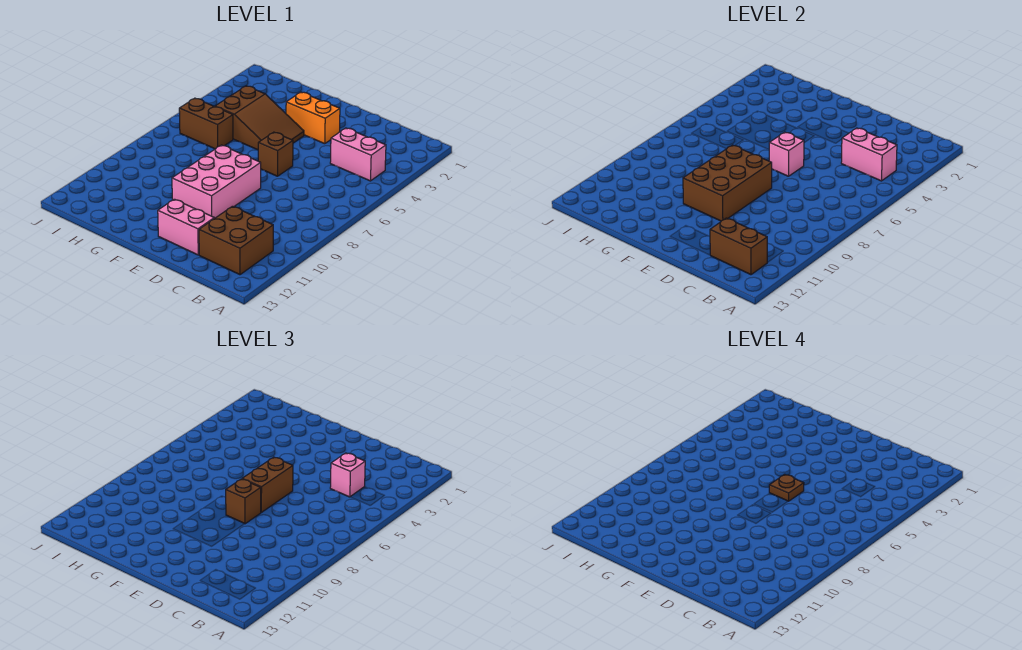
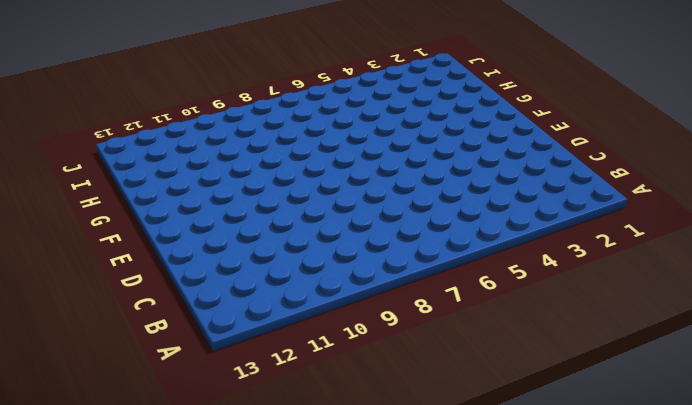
none -> pink 1x2 brick [330,128,386,181]
none -> brown 2x2 brick [199,206,273,275]
none -> pink 1x2 brick [158,199,214,255]

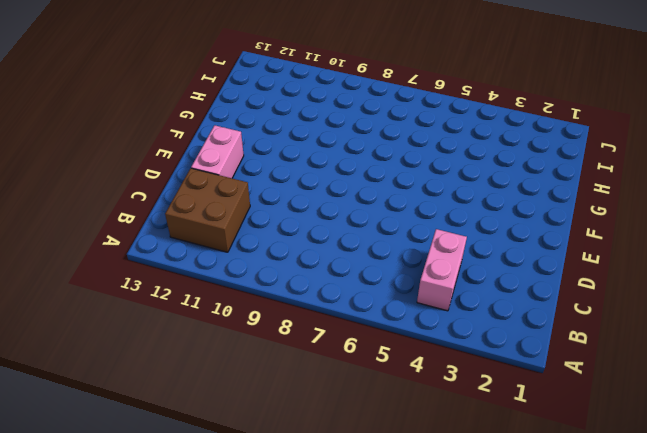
none -> orange 1x2 brick [286,92,340,144]
none -> brown 1x1 brick [258,132,293,176]
none -> pink 2x3 brick [172,145,261,219]

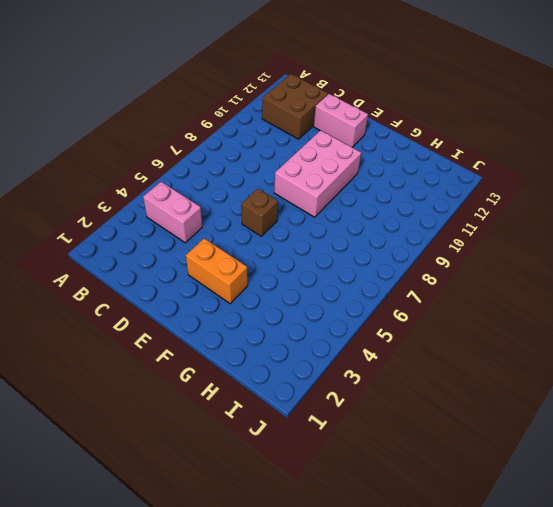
none -> brown 2x3 slope [215,86,304,150]
none -> brown 1x2 brick [179,98,233,149]
none -> pink 1x2 brick [841,128,897,181]

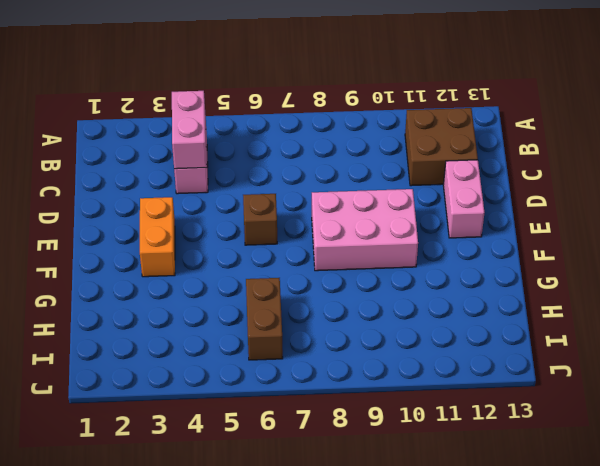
none -> brown 2x3 slope [215,86,304,150]
none -> brown 1x2 brick [710,218,767,275]
none -> pink 1x1 brick [769,132,804,176]

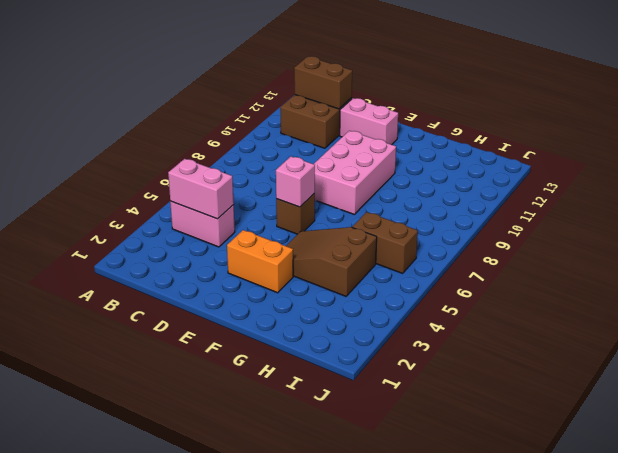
none -> brown 2x3 brick [683,145,772,221]
none -> pink 1x1 brick [330,453,365,497]
none -> brown 1x2 brick [242,457,293,512]

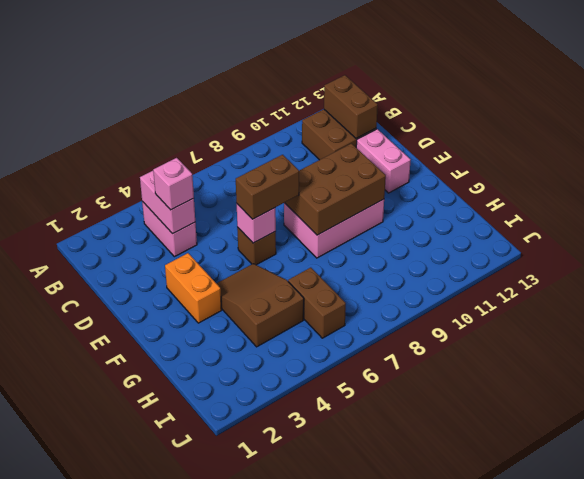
none -> brown 1x1 brick [226,479,261,524]
none -> brown 1x1 plate [769,474,804,501]

